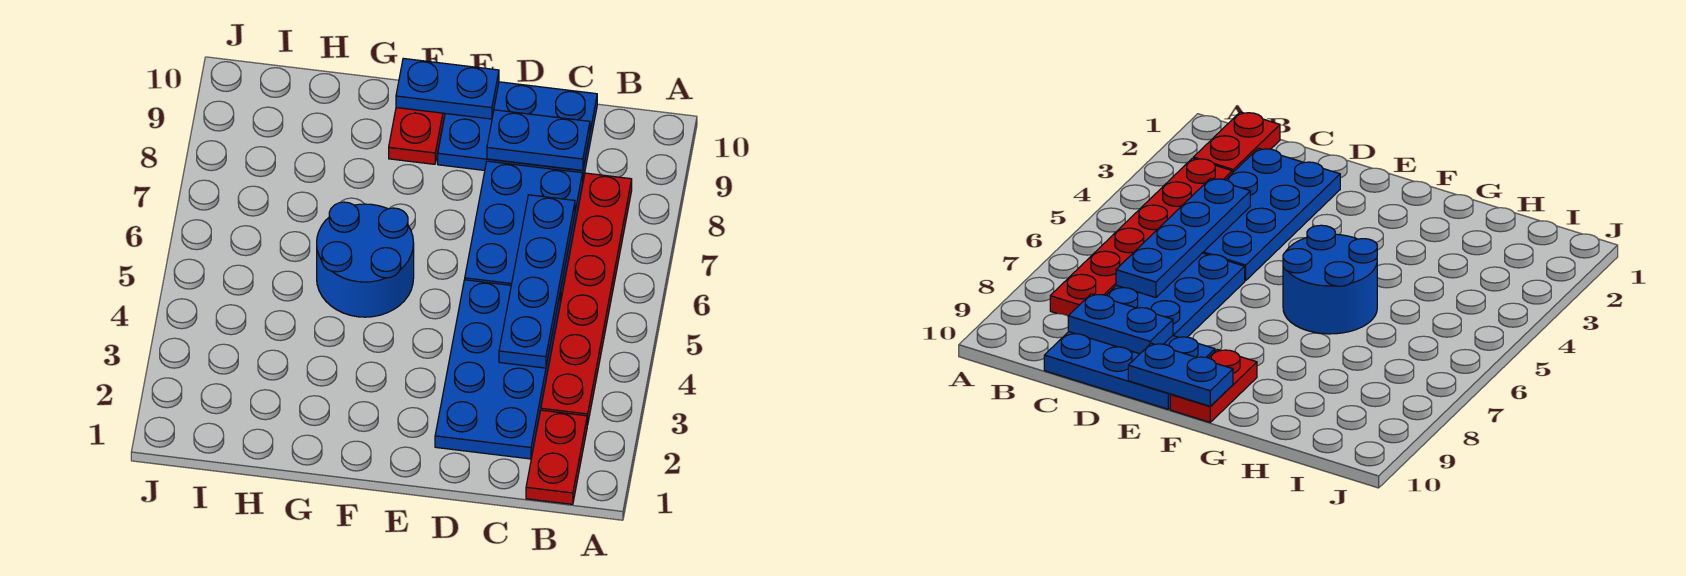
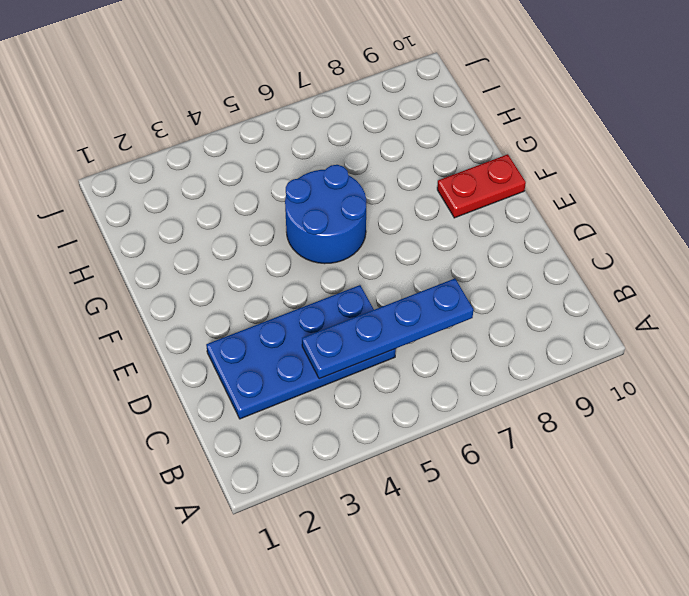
none -> red 1x2 plate [526,410,587,504]
none -> red 1x6 plate [541,173,632,425]

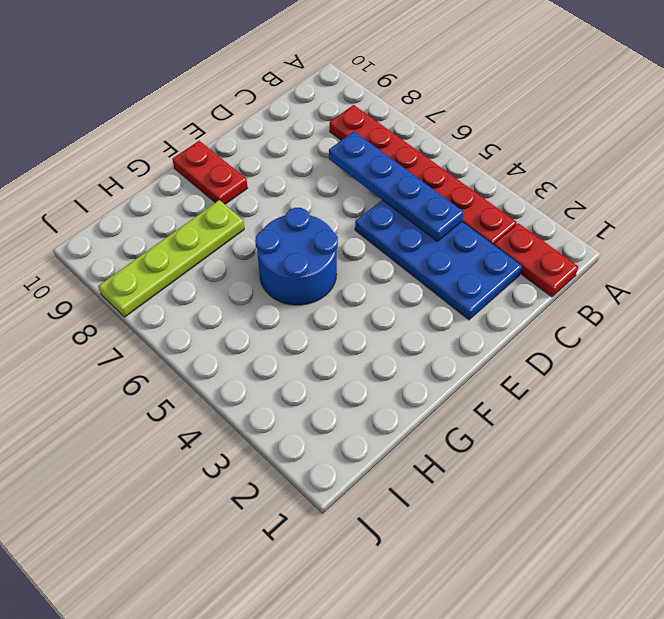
lime 1x4 plate [98,200,244,317] -> none
none -> blue 2x3 plate [465,161,583,301]
none -> blue 2x3 plate [438,82,597,179]

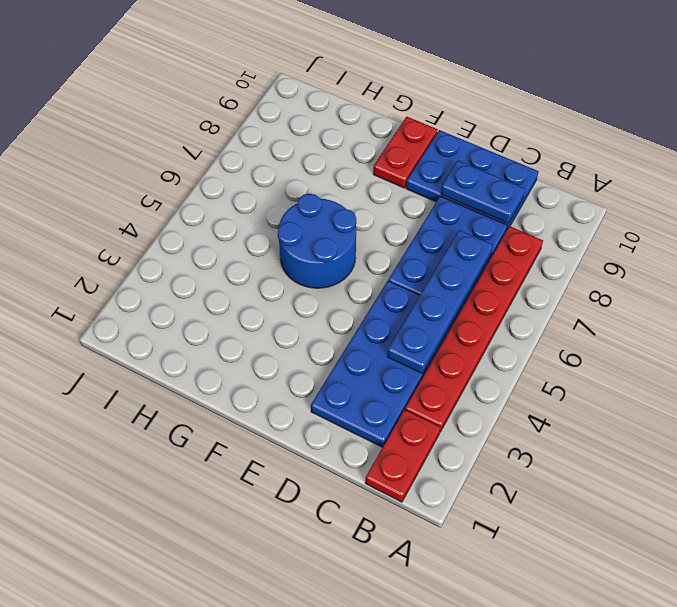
none -> blue 1x2 plate [396,58,499,119]

